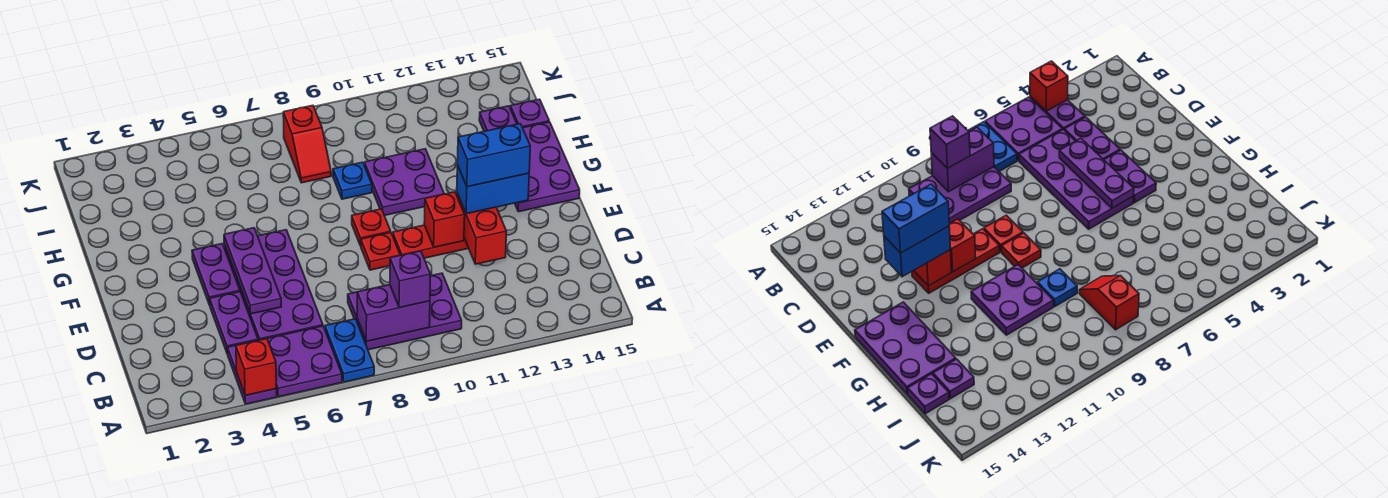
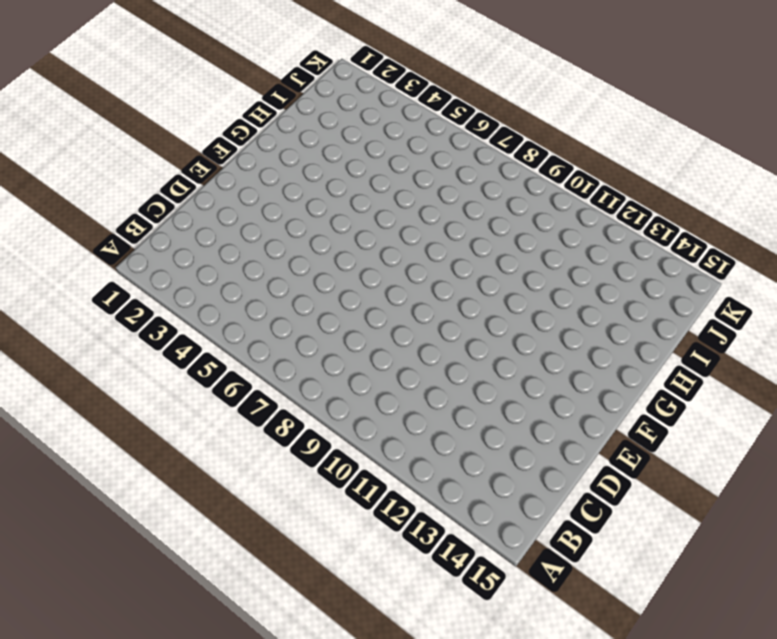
none -> purple 1x2 plate [228,345,277,404]
none -> purple 2x2 plate [267,326,342,397]
none -> blue 1x2 plate [325,319,374,382]

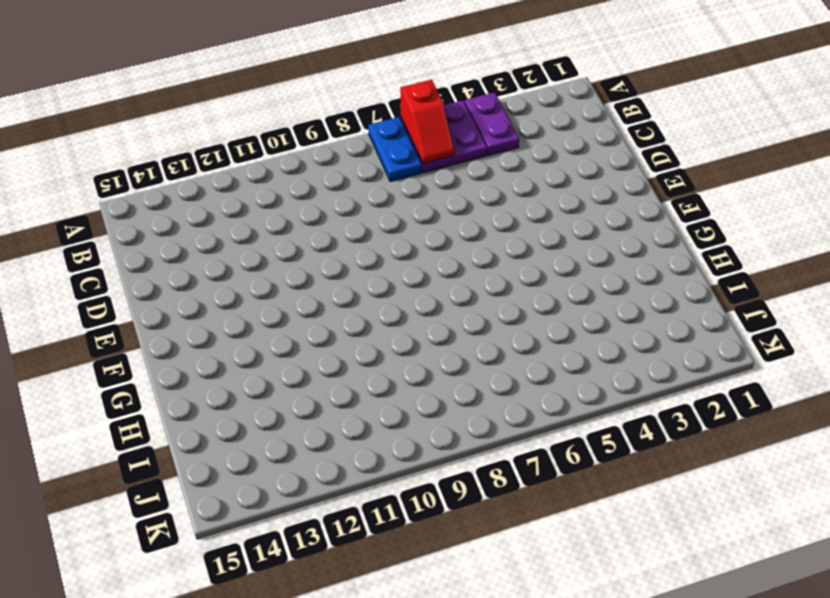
red 1x2 slope [400,80,455,164] -> red 1x2 slope turned to [283,105,331,183]
none -> purple 2x3 plate [348,273,462,350]
none -> purple 1x2 plate [210,292,258,354]
none -> purple 2x4 plate [224,230,323,340]

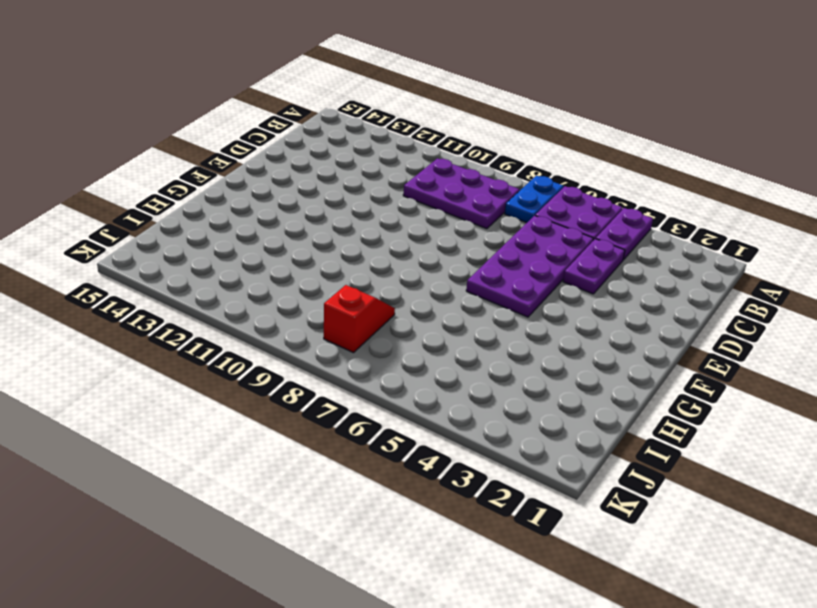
none -> purple 1x2 plate [192,244,240,305]
none -> red 1x1 plate [361,233,400,270]
none -> red 1x3 plate [393,225,469,258]

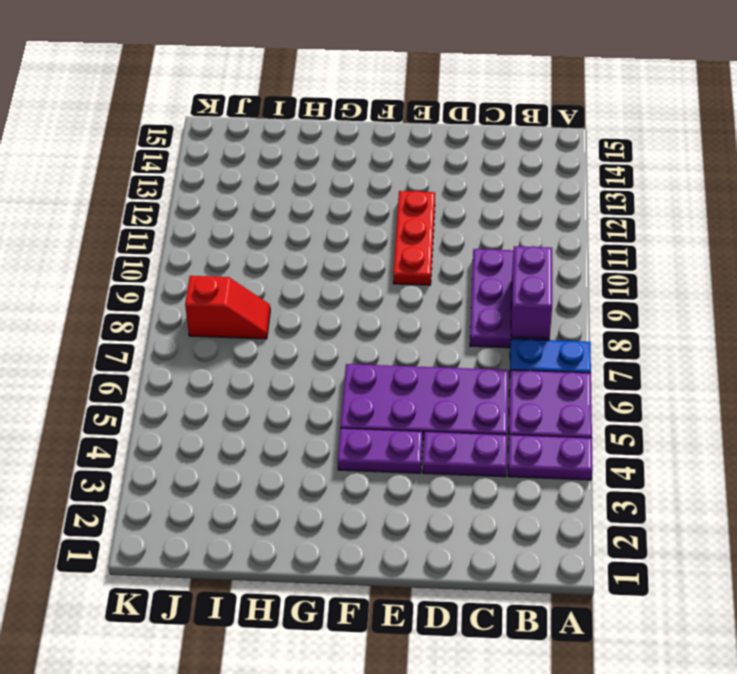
none -> red 1x1 plate [361,233,400,270]
none -> red 1x1 plate [352,209,391,246]
none -> purple 2x3 plate [515,122,580,212]

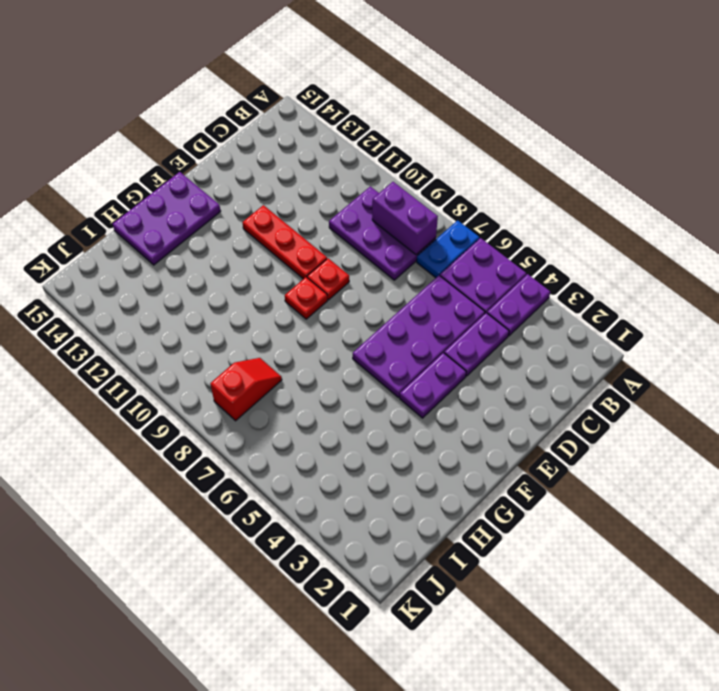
none -> purple 2x2 plate [364,149,444,215]
none -> blue 1x1 plate [333,162,372,199]
none -> purple 1x1 plate [479,106,517,131]

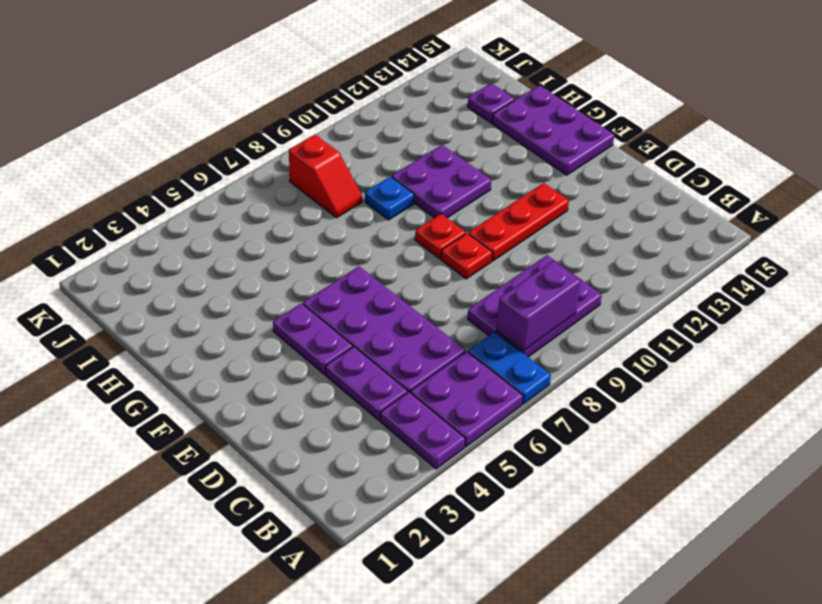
none -> purple 1x1 plate [510,99,549,128]
none -> red 1x1 brick [236,339,276,395]
none -> purple 1x3 plate [224,228,281,314]

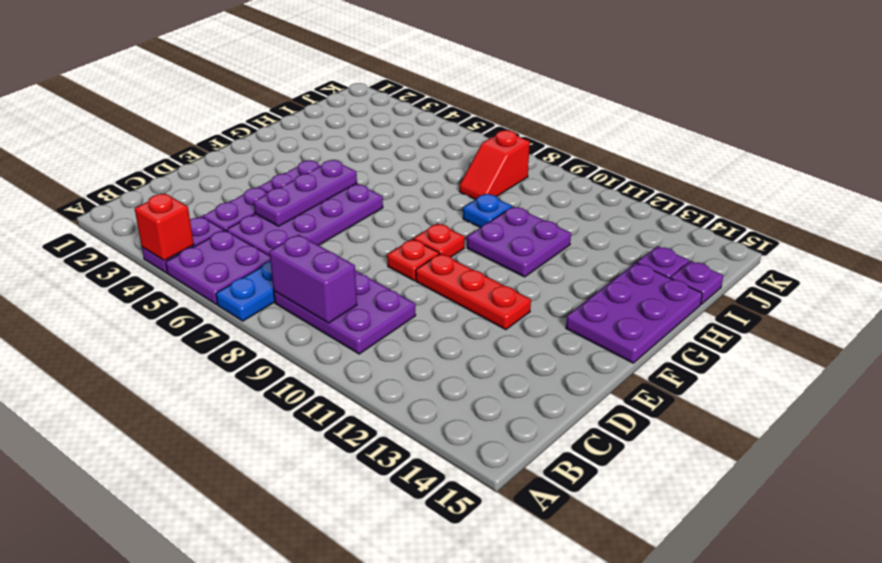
none -> red 1x2 brick [457,193,507,264]
none -> red 1x1 brick [424,192,465,247]
none -> purple 1x1 brick [390,251,431,308]

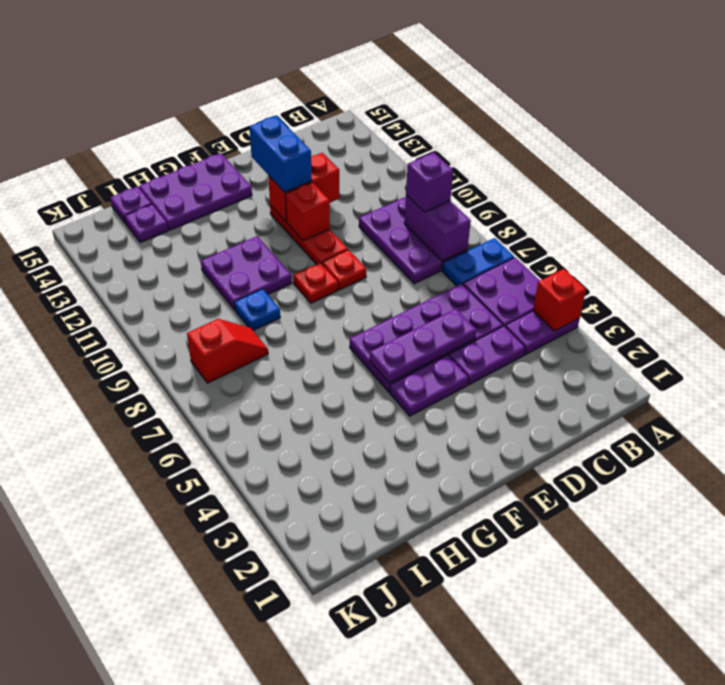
none -> blue 1x2 brick [457,124,530,187]

